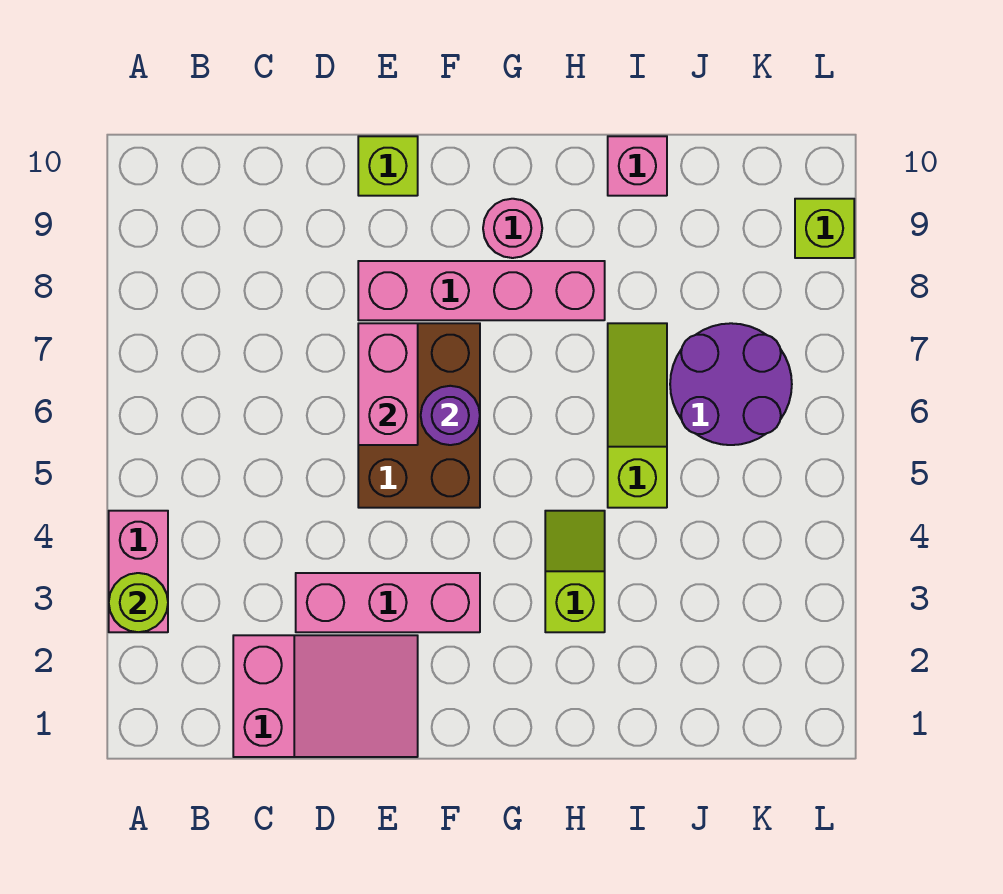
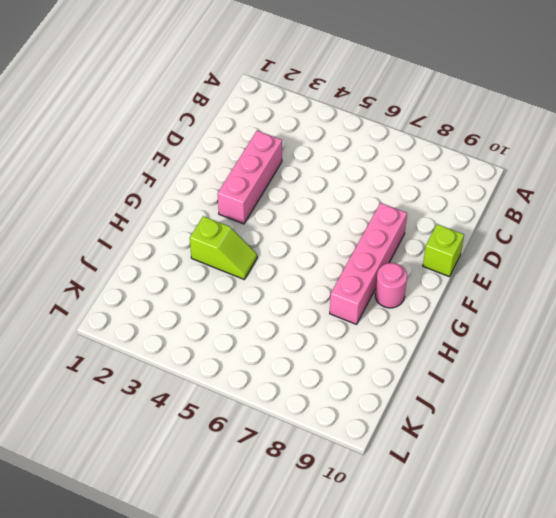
none -> pink 1x2 brick [109,511,168,632]
none -> pink 2x3 slope [233,635,418,757]
none -> brown 2x3 brick [358,323,480,508]

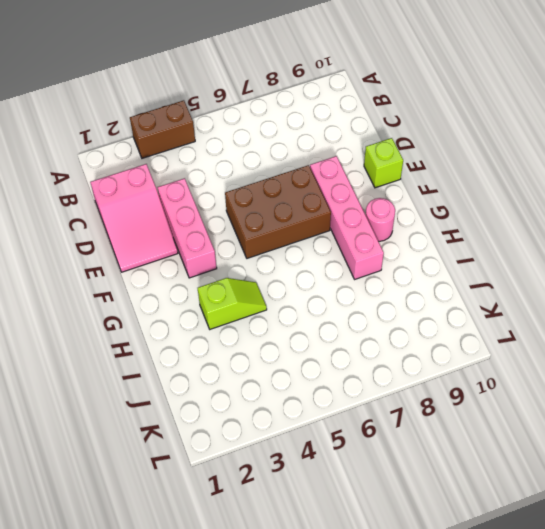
brown 1x2 brick [130,100,195,158] -> pink 1x2 brick [109,511,168,632]
none -> lime 1x3 slope [608,323,667,508]
none -> pink 1x1 brick [608,136,667,196]
none -> purple 2x2 round brick [670,323,792,445]

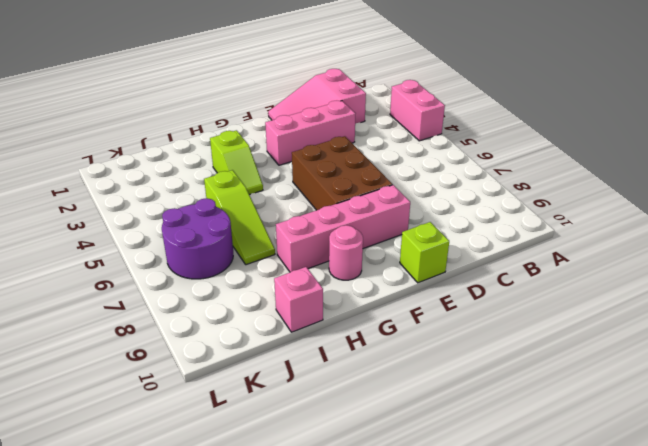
none -> lime 1x1 brick [795,199,854,258]
none -> lime 1x1 round brick [109,573,168,632]
none -> pink 1x2 brick [358,323,418,445]

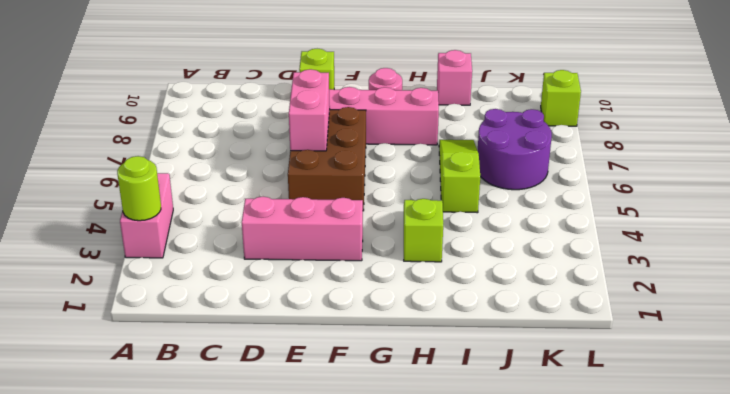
none -> pink 2x3 slope [233,635,418,757]
none -> purple 1x1 round brick [421,386,480,445]

